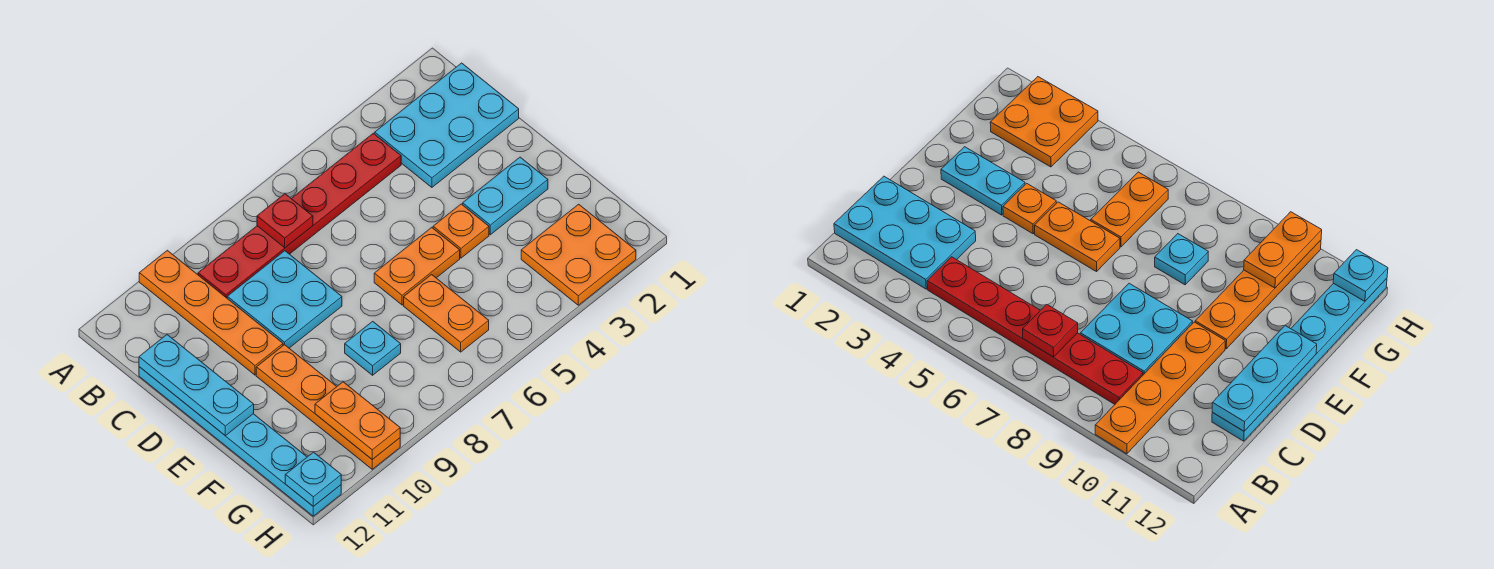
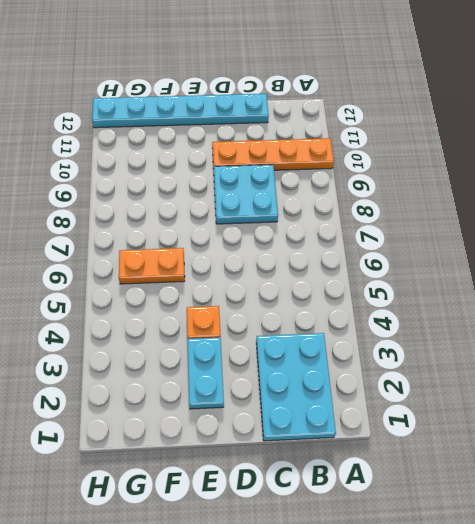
none -> red 1x6 plate [198,133,401,298]
none -> orange 1x2 plate [374,228,460,305]
none -> orange 1x4 plate [256,345,400,469]

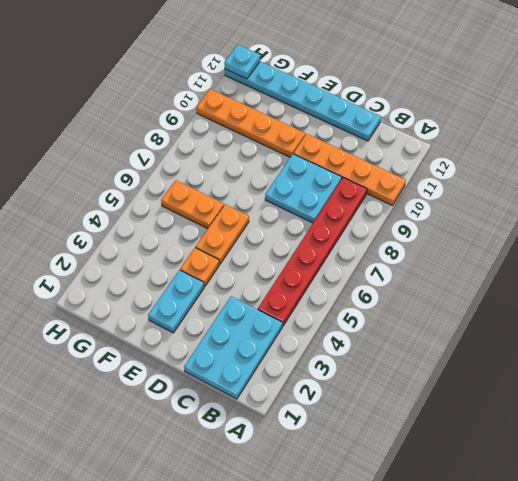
none -> cyan 1x1 plate [345,321,401,375]
none -> orange 2x2 plate [521,204,636,305]
none -> red 1x1 plate [257,194,313,248]

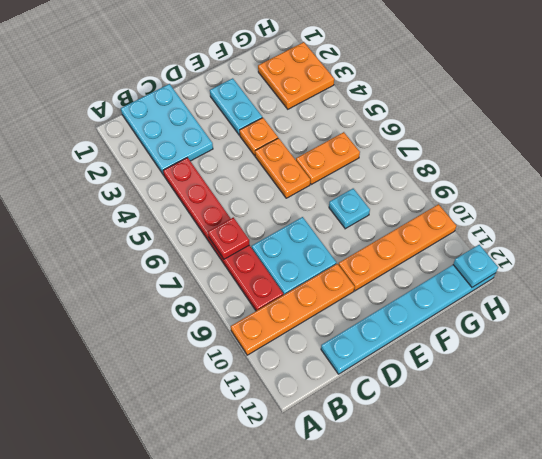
none -> cyan 1x3 plate [139,335,254,436]
none -> orange 1x2 plate [315,382,400,459]

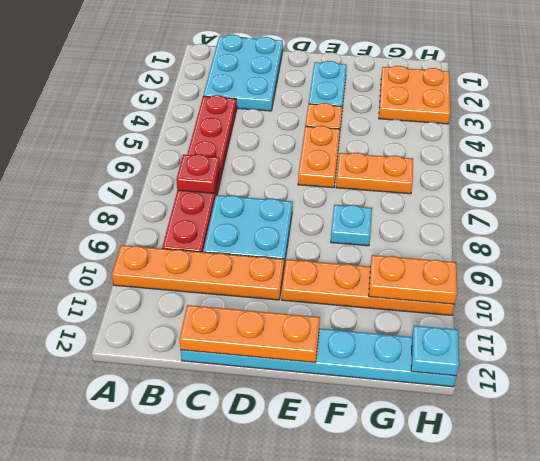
orange 1x3 plate [179,305,320,362] -> cyan 1x3 plate [139,335,254,436]

